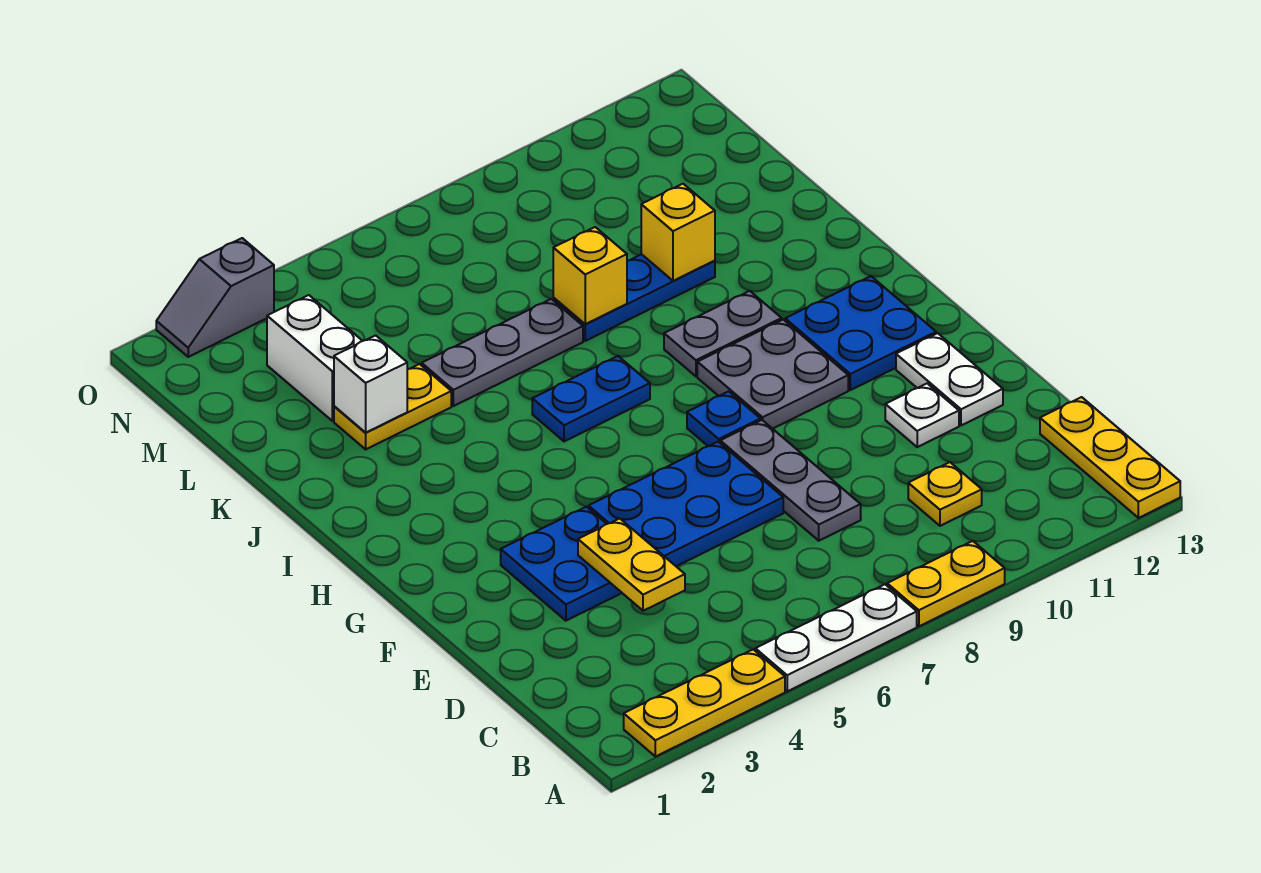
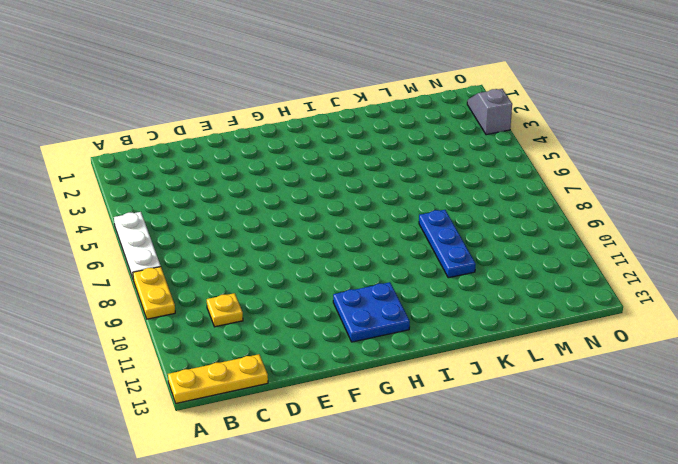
none -> yellow 1x3 plate [624,649,785,757]
none -> grey 1x3 plate [720,420,861,541]
none -> blue 2x2 plate [501,507,622,621]

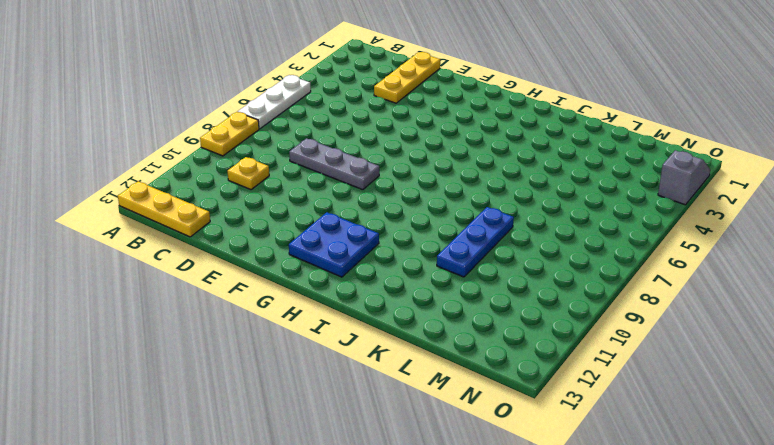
yellow 1x3 plate [374,52,440,103] -> yellow 1x3 plate moved to [624,649,785,757]
none -> blue 2x2 plate [501,507,622,621]
none -> blue 2x3 plate [589,442,783,566]
none -> white 1x1 plate [885,384,959,447]

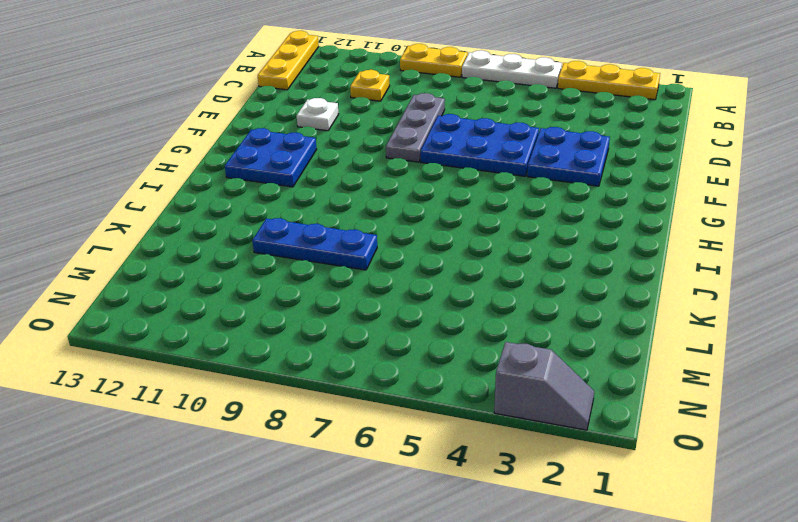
none -> white 1x2 plate [896,333,1003,425]
none -> blue 1x1 plate [687,391,761,446]
none -> grey 2x2 plate [697,320,848,429]

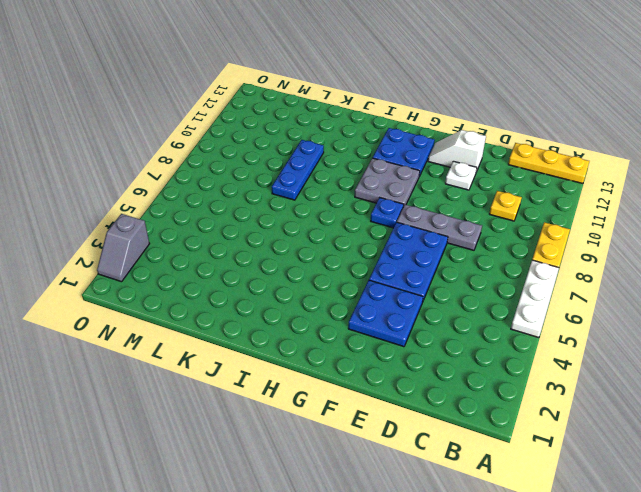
white 1x2 slope [428,130,486,172] -> white 1x2 plate [896,333,1003,425]
none -> yellow 1x3 plate [624,649,785,757]
none -> blue 1x2 plate [532,356,650,441]
none -> grey 1x2 plate [664,291,782,376]

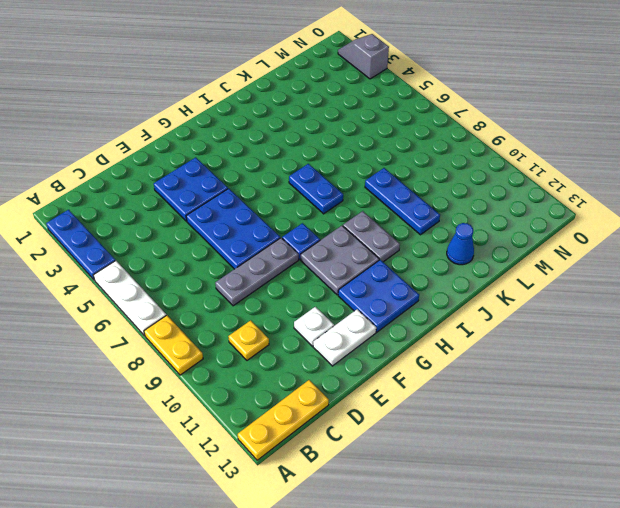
blue 1x3 plate [46,210,115,280] -> yellow 1x3 plate [624,649,785,757]
blue 1x1 cone [447,223,474,265] -> none
none -> yellow 1x2 plate [334,364,451,449]
none -> grey 1x3 plate [422,299,583,406]
none -> white 1x2 brick [267,295,362,421]

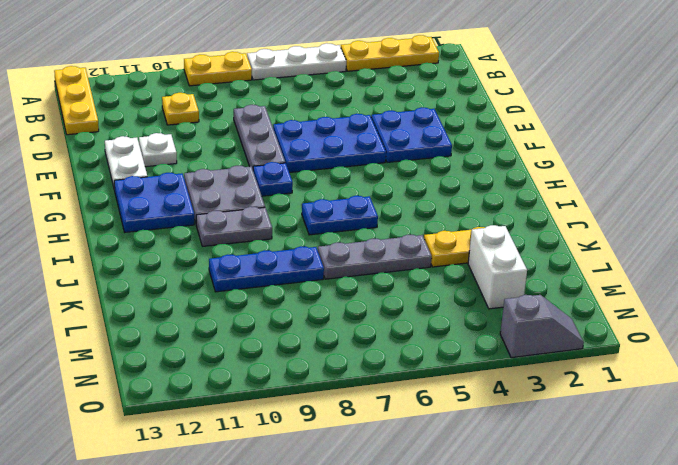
none -> yellow 1x2 plate [578,519,685,611]
none -> white 1x1 brick [334,335,407,432]
none -> yellow 1x1 brick [553,227,627,324]

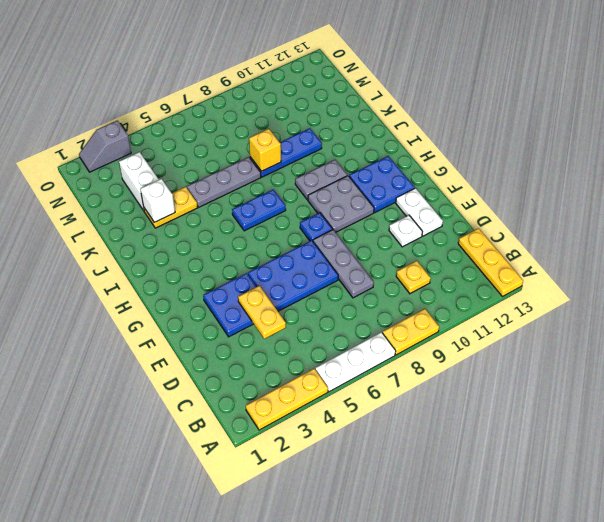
none -> yellow 1x1 brick [641,184,715,281]

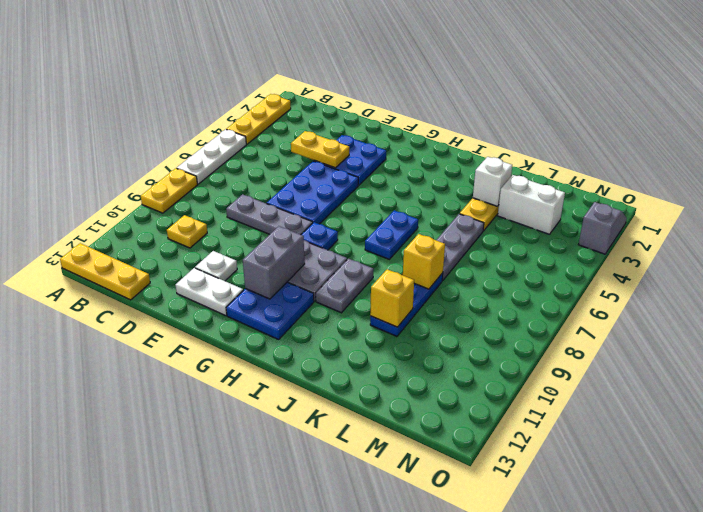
grey 1x2 brick [243,226,305,299] -> none

